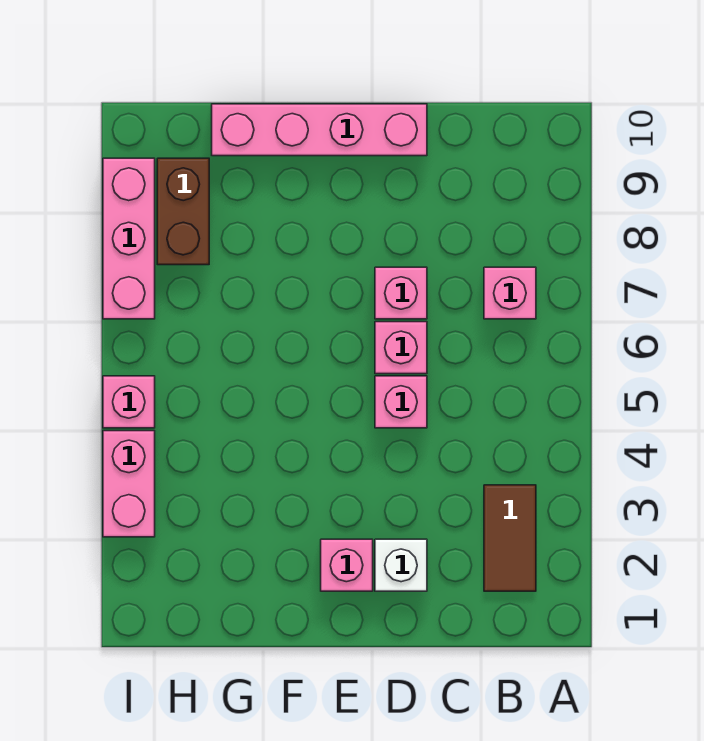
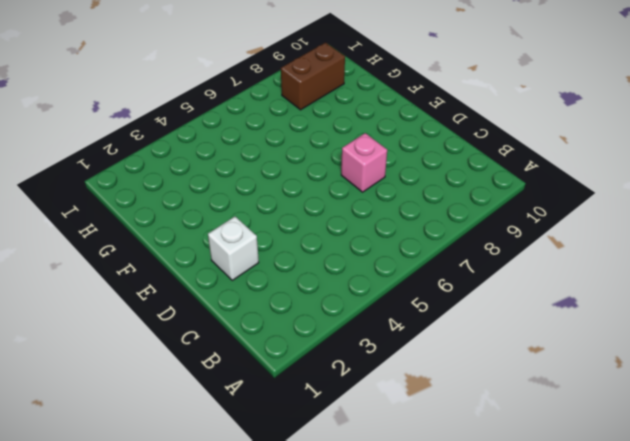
none -> brown 1x2 tile [484,485,536,591]
none -> pink 1x1 brick [484,267,536,319]
none -> pink 1x1 brick [375,376,427,428]

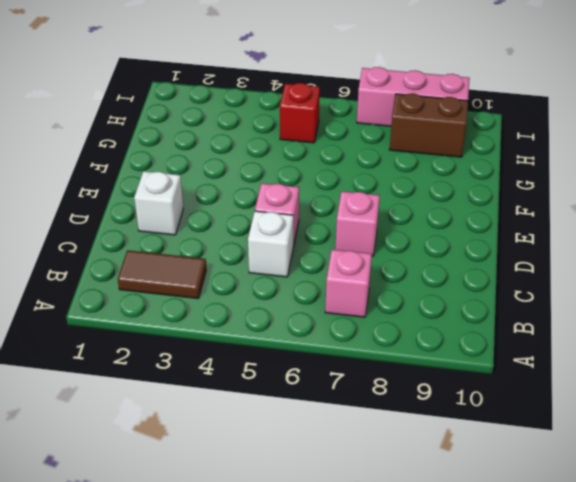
white 1x1 brick [248,211,293,277] -> none
red 1x1 brick [280,83,320,143] -> none
none -> pink 1x1 brick [375,322,427,374]
none -> pink 1x4 brick [212,104,427,156]
none -> pink 1x1 brick [321,539,373,591]

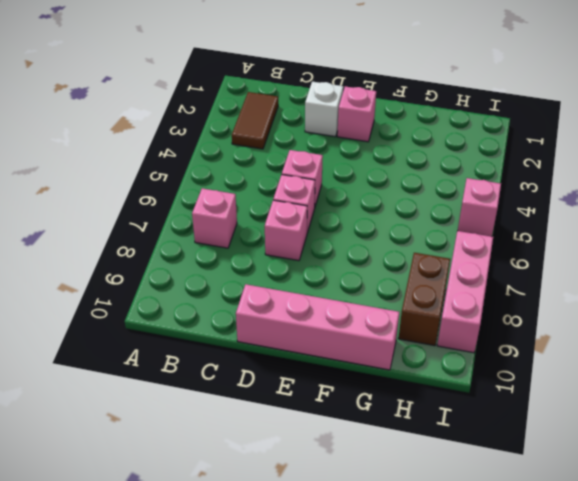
none -> pink 1x2 brick [103,431,155,537]

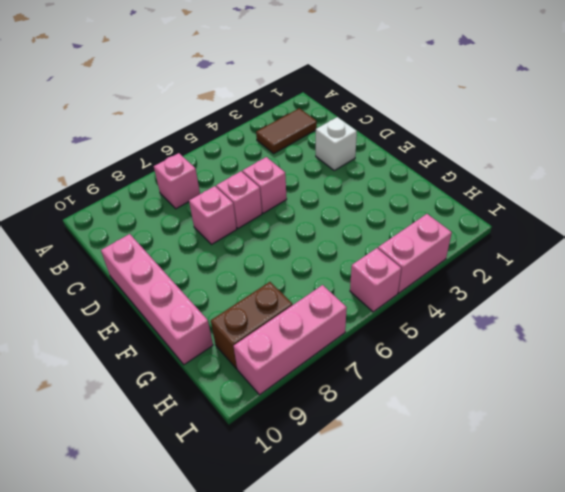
none -> pink 1x1 brick [321,539,373,591]

